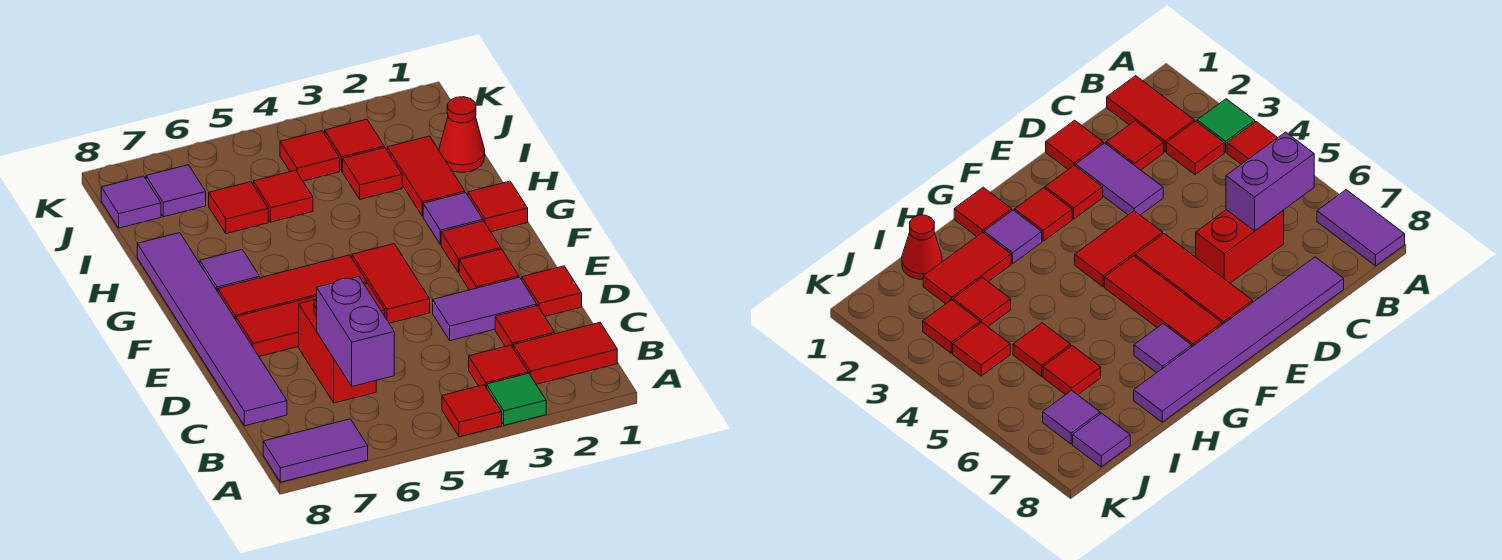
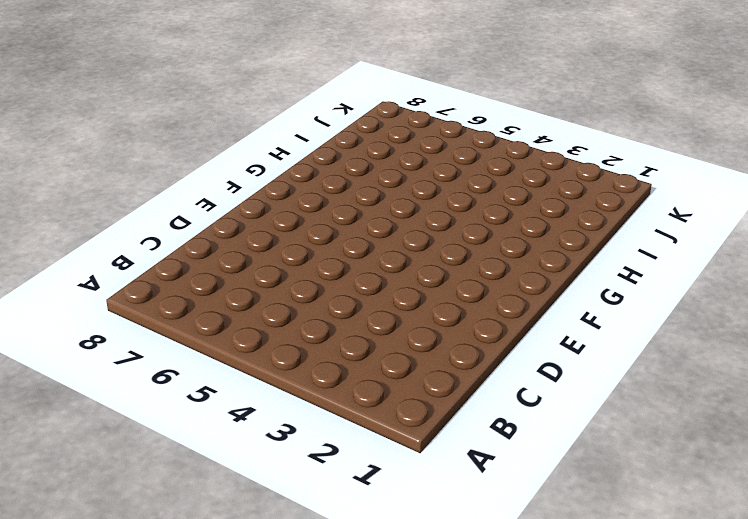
none -> green 1x1 tile [487,373,546,425]
none -> red 1x1 tile [442,385,502,437]
none -> purple 1x2 tile [263,419,368,482]

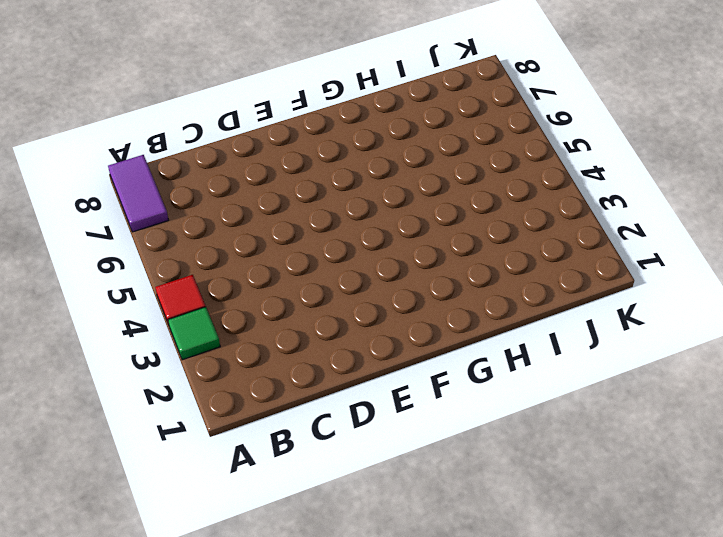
none -> red 1x2 tile [513,323,617,384]
none -> red 1x1 tile [469,345,528,388]
none -> red 1x1 tile [495,306,555,347]

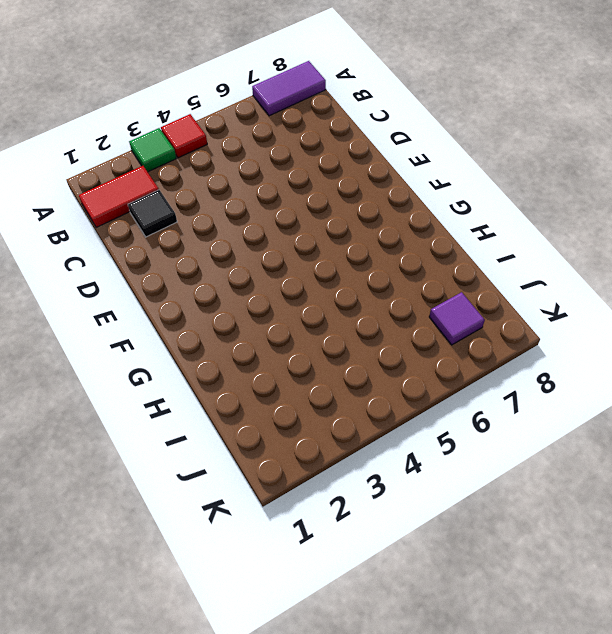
black 1x1 tile [128,190,177,237] -> red 1x1 tile [495,306,555,347]
none -> red 1x1 tile [469,345,528,388]
none -> red 1x2 brick [299,299,376,403]
none -> purple 1x6 tile [137,233,287,426]

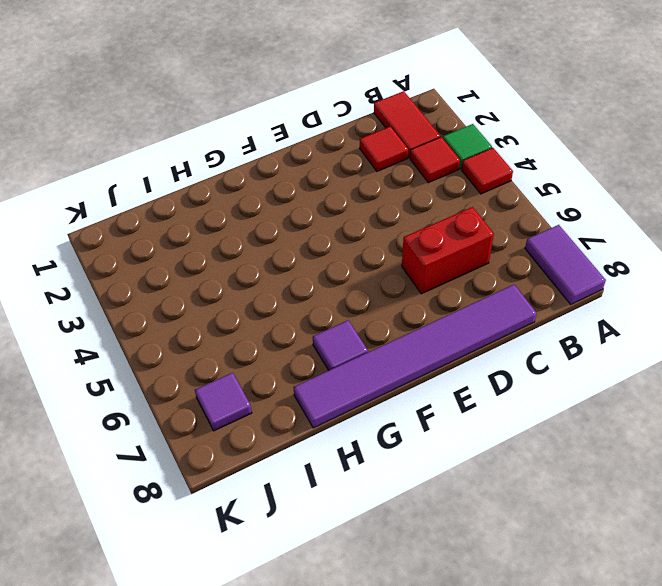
none -> red 1x1 tile [522,266,582,316]
none -> purple 1x2 tile [433,277,537,341]
none -> red 1x1 tile [459,249,519,290]

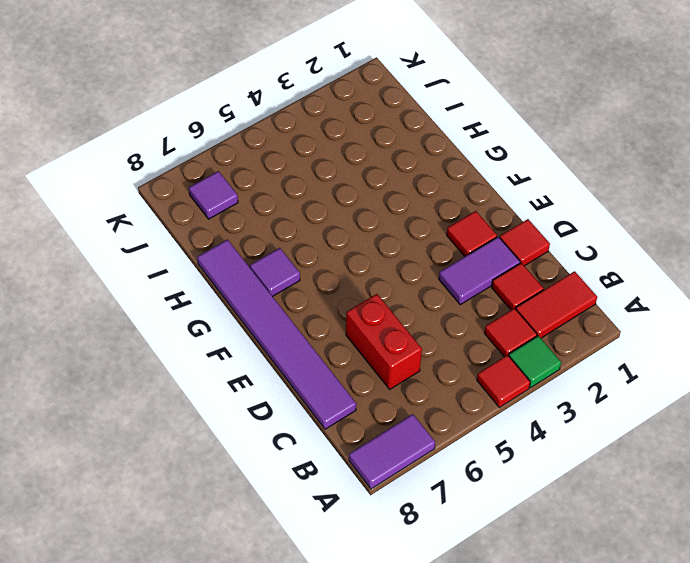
none -> red 1x2 tile [352,244,430,323]
none -> red 1x3 tile [236,283,385,356]
none -> red 1x1 tile [441,221,501,273]

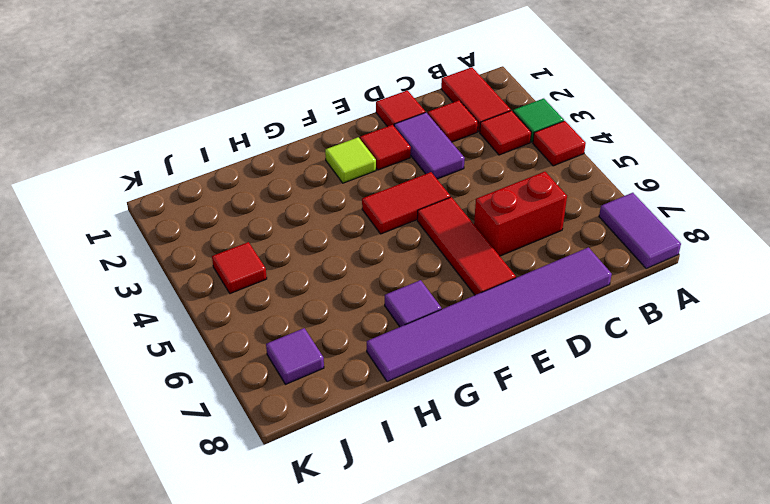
lime 1x1 tile [325,137,376,183] -> red 1x1 tile [441,221,501,273]
none -> red 1x3 tile [218,255,367,320]
none -> red 1x1 tile [468,181,528,232]
none -> purple 1x1 tile [423,193,483,245]

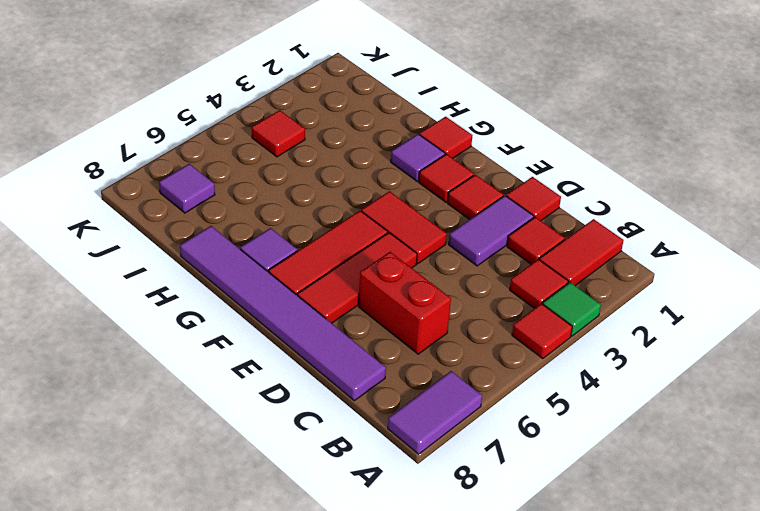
none -> red 1x2 tile [387,136,465,216]
none -> red 1x1 cone [439,97,485,172]
none -> red 1x1 tile [343,148,402,199]

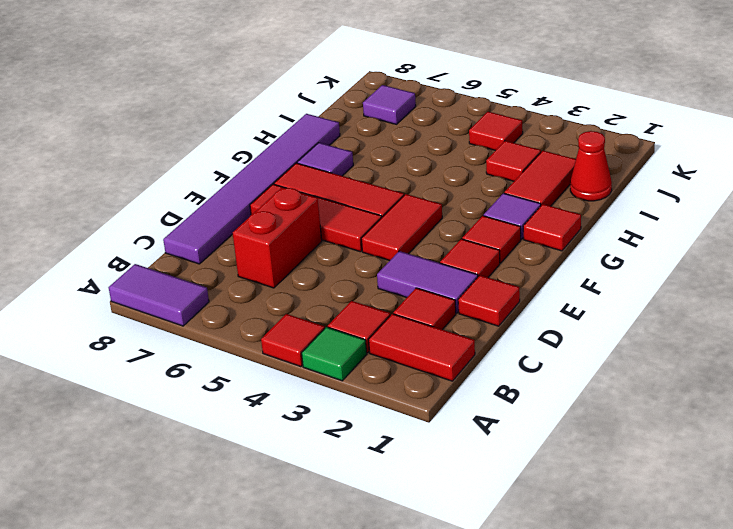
none -> red 1x1 tile [253,170,313,222]
none -> red 1x1 tile [209,182,268,234]
none -> red 1x1 tile [325,119,384,171]

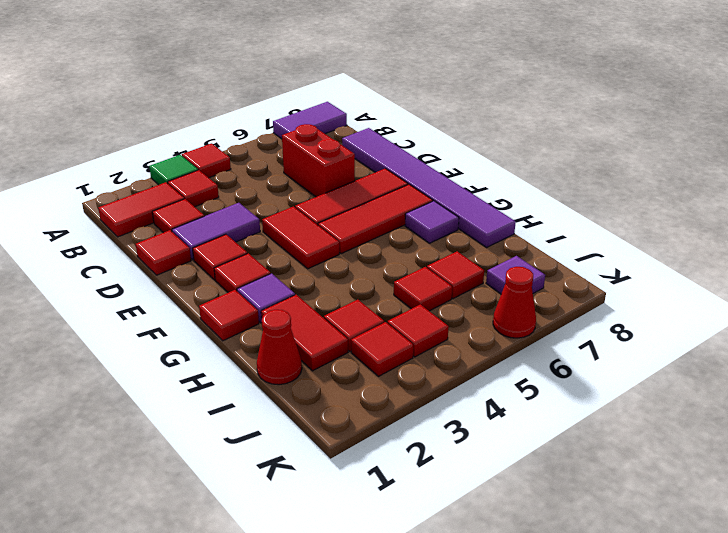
red 1x1 cone [493,267,536,338] -> none
none -> purple 1x1 tile [101,176,161,228]
none -> purple 1x2 brick [317,277,394,386]

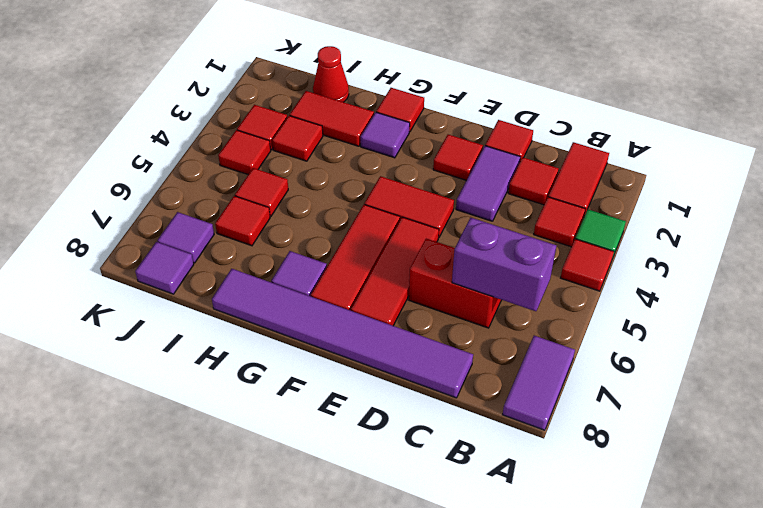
none -> red 1x1 tile [441,221,501,273]

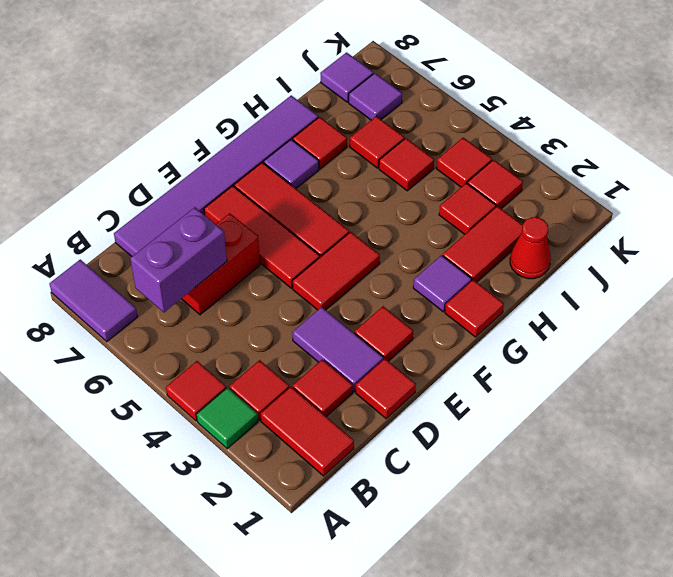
red 1x1 tile [293,117,347,169] -> red 1x1 tile moved to [441,221,501,273]

